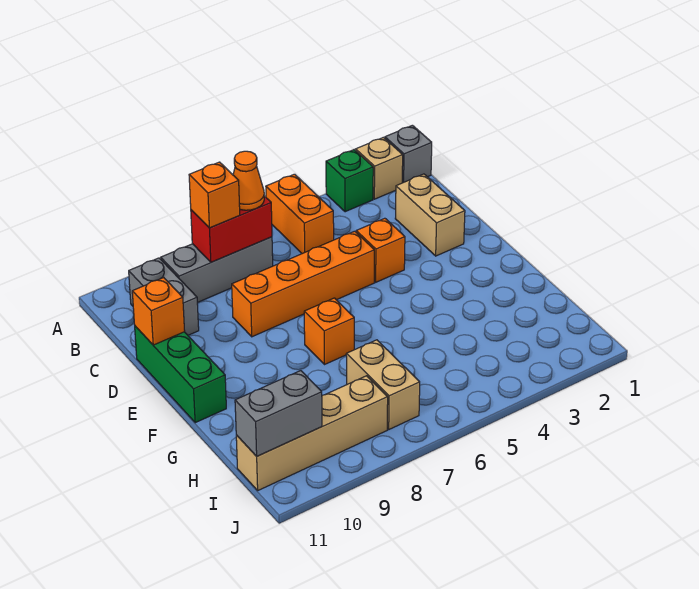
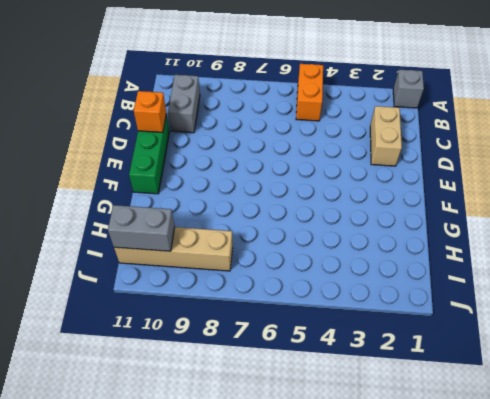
none -> tan 1x1 brick [356,137,403,199]
none -> green 1x1 brick [326,150,373,212]
none -> grey 1x3 brick [161,237,273,303]

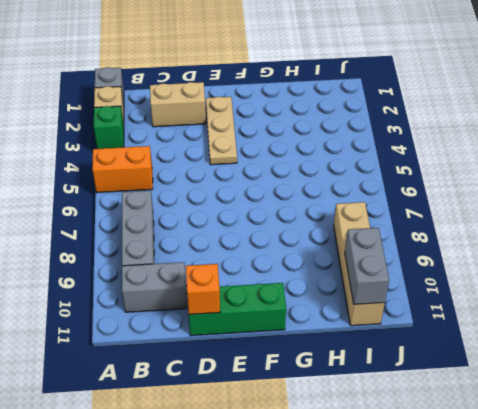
tan 1x3 plate [206,97,237,165] -> none
none -> orange 1x1 brick [356,218,405,282]
none -> orange 1x4 brick [232,231,374,337]
none -> orange 1x1 brick [304,298,354,365]

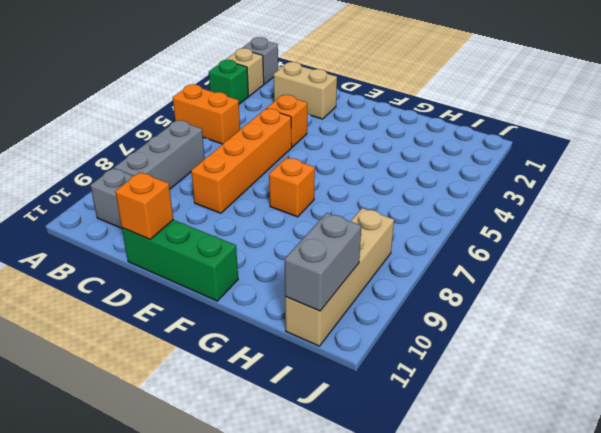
none -> tan 1x2 brick [346,340,420,429]
none -> red 1x2 brick [191,196,272,262]
none -> orange 1x1 cone [233,151,264,210]

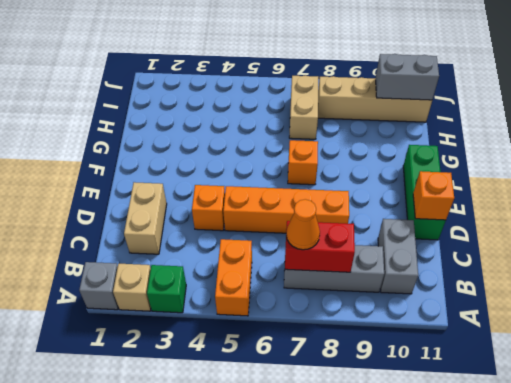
none -> orange 1x1 brick [189,162,240,228]

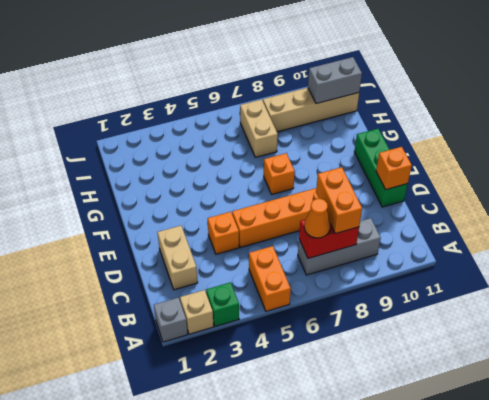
orange 1x2 brick [316,167,362,234] -> orange 1x1 brick [189,162,240,228]
none -> grey 1x2 brick [129,258,199,335]

